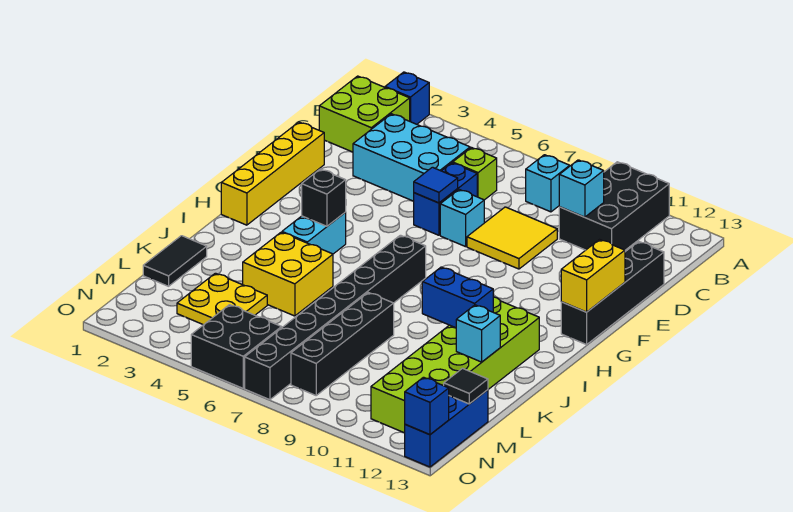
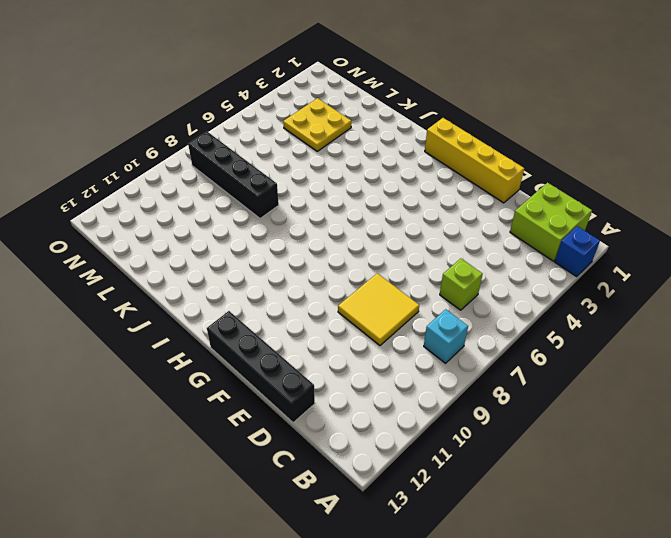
none -> black 2x3 brick [559,162,669,250]
none -> cyan 2x3 brick [353,114,470,201]
none -> blue 1x2 brick [414,163,477,235]

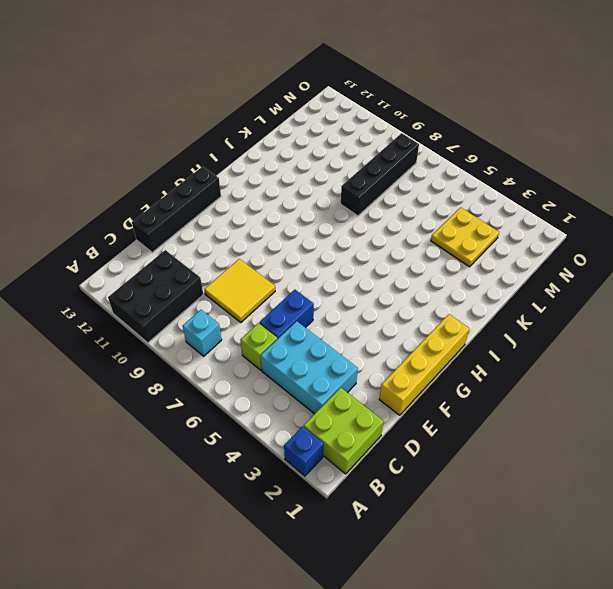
none -> cyan 1x1 brick [440,190,484,247]
none -> cyan 1x2 brick [282,213,346,254]
none -> black 1x8 brick [245,235,426,400]

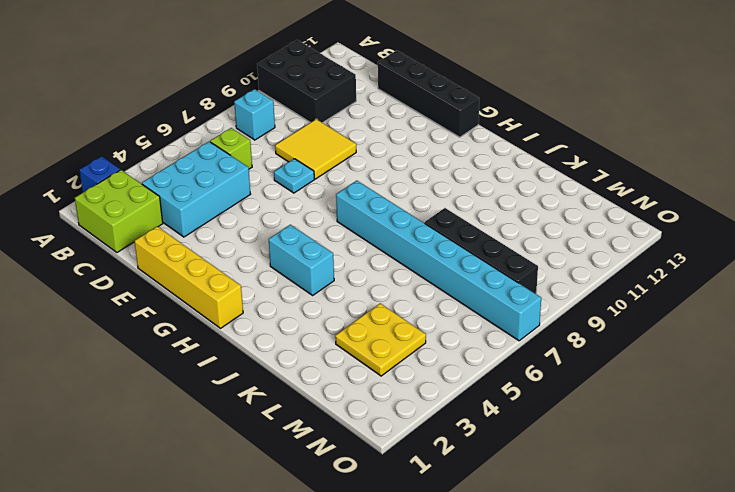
cyan 1x1 plate [274,159,314,193] -> cyan 1x1 brick [440,190,484,247]
cyan 1x8 brick [336,181,541,341] -> black 1x8 brick [245,235,426,400]
none -> blue 1x2 brick [414,163,477,235]
none -> lime 2x6 brick [371,297,539,433]
none -> yellow 2x2 brick [243,232,333,316]

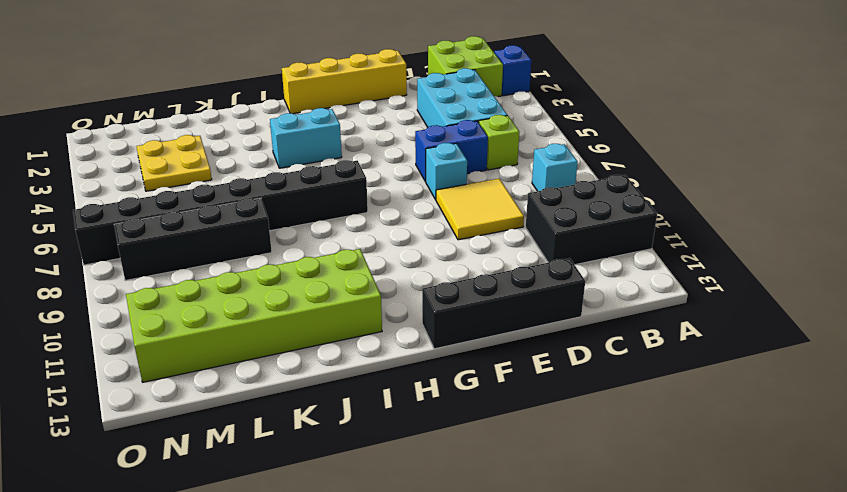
none -> yellow 2x2 brick [243,232,333,316]
none -> black 1x2 tile [143,236,207,286]
none -> blue 1x3 brick [405,390,488,467]

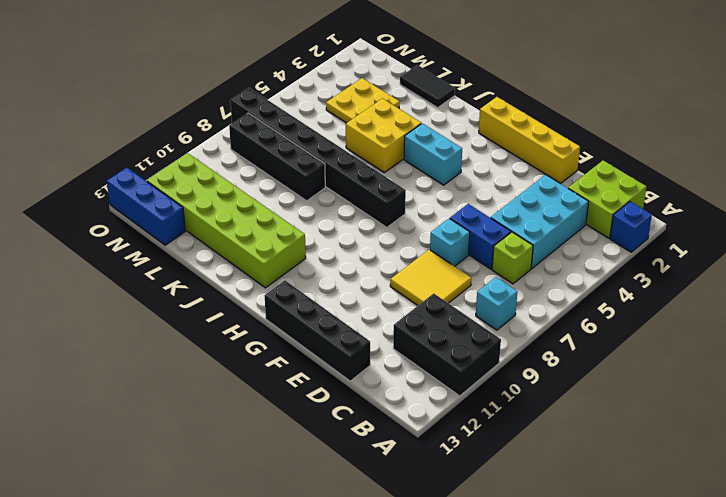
none -> black 2x2 brick [191,305,282,388]
none -> cyan 1x1 brick [559,160,604,217]
none -> blue 1x1 tile [414,167,458,203]

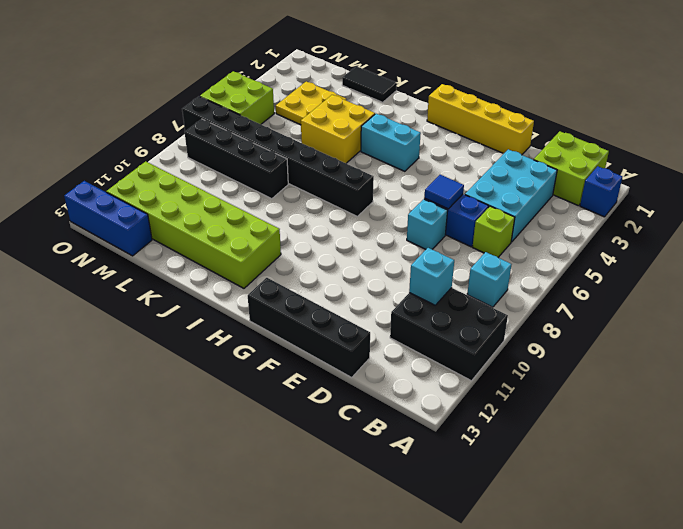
lime 2x2 brick [200,71,274,124] -> black 2x2 brick [191,305,282,388]
none -> yellow 2x2 tile [467,207,557,269]
none -> yellow 1x2 brick [561,240,625,312]
none -> black 1x1 brick [302,169,346,226]

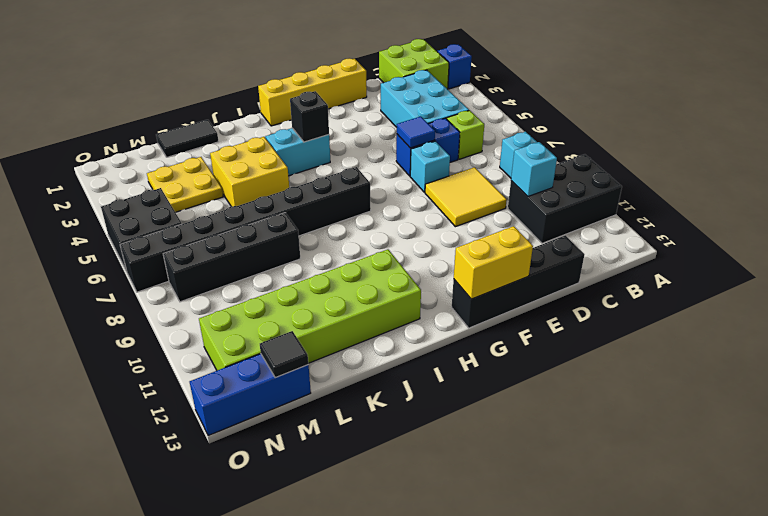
none -> blue 1x2 brick [422,267,493,328]
none -> cyan 1x1 brick [456,305,500,362]
none -> blue 1x1 brick [405,377,449,435]

